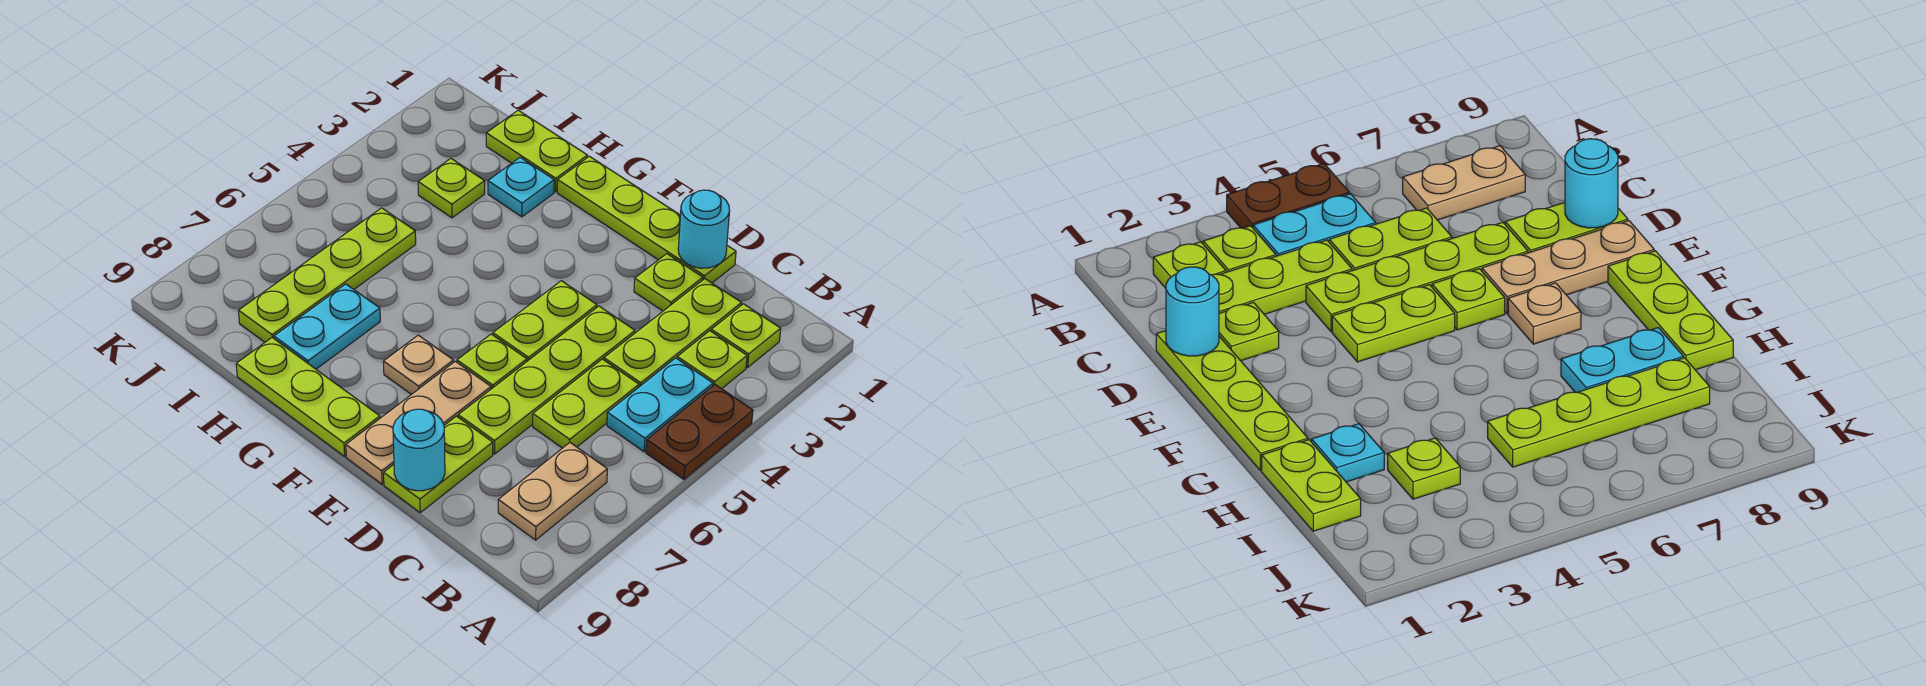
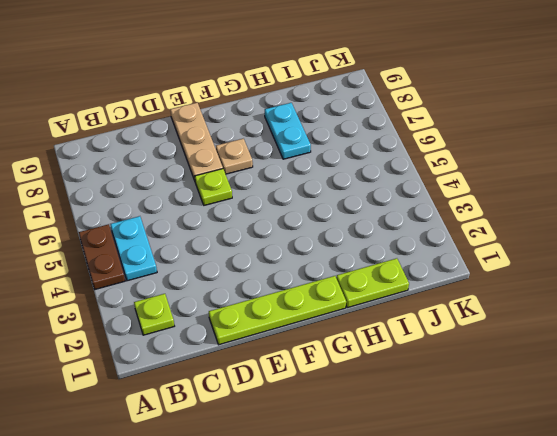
none -> lime 1x1 plate [677,331,747,389]
none -> tan 1x2 plate [498,443,607,540]
none -> lime 1x3 plate [604,279,741,387]

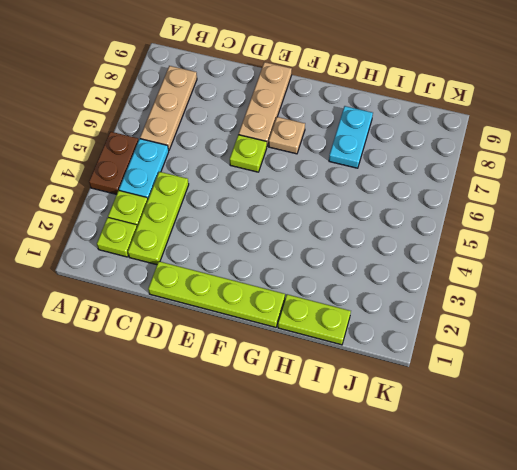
tan 1x3 plate [140,66,197,150] -> tan 1x2 plate [498,443,607,540]
none -> lime 1x2 plate [533,359,639,448]
none -> lime 1x1 plate [634,254,703,311]
none -> lime 1x4 plate [458,306,635,454]

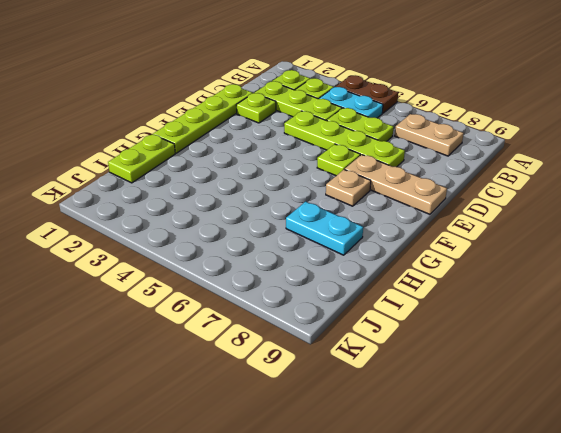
none -> lime 1x2 plate [384,416,493,512]
none -> lime 1x2 plate [493,281,597,361]
none -> lime 1x3 plate [236,338,380,456]

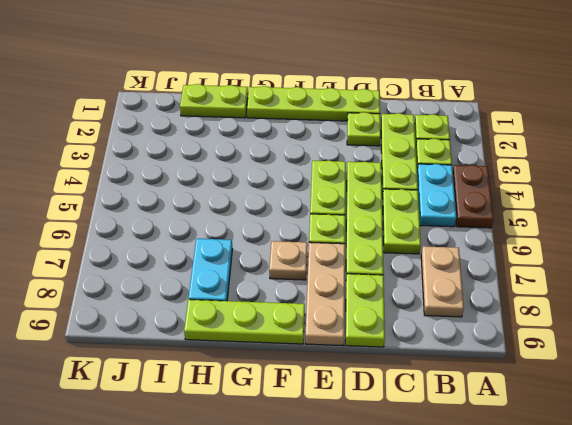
none -> cyan 1x1 plate [488,157,554,217]
none -> lime 1x1 plate [418,159,485,218]
none -> lime 1x4 plate [239,208,416,342]

